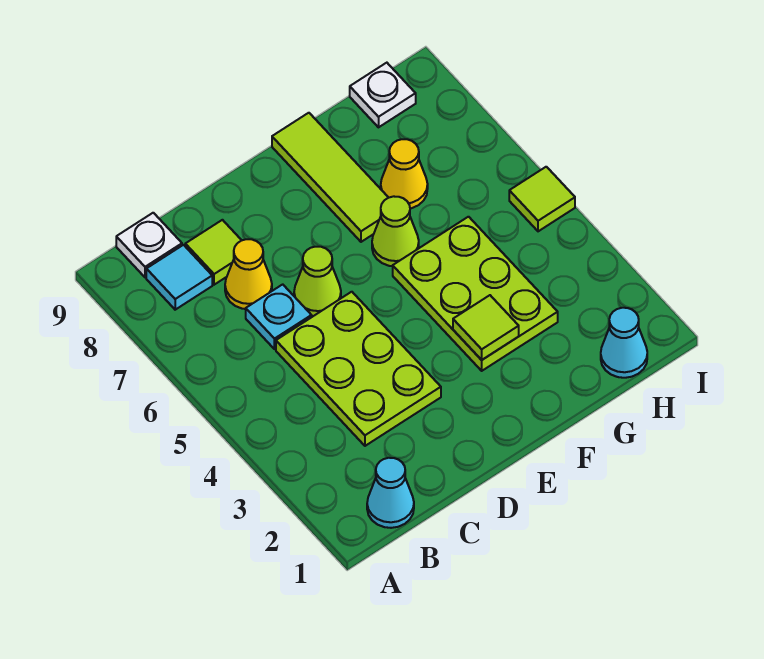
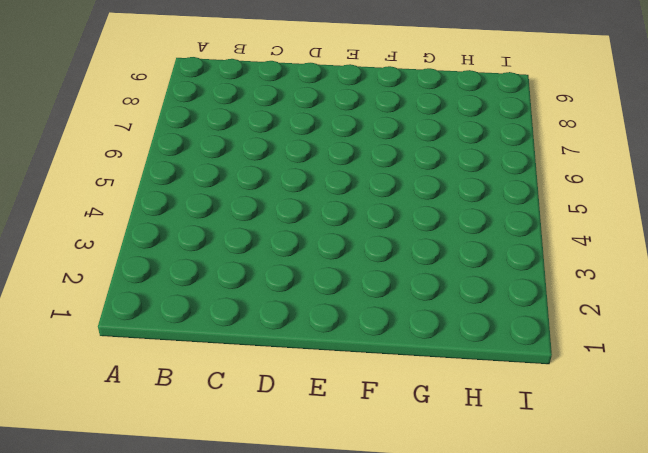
none -> cyan 1x1 cone [367,458,414,528]
none -> cyan 1x1 tile [146,245,212,310]
none -> white 1x1 plate [116,213,182,277]

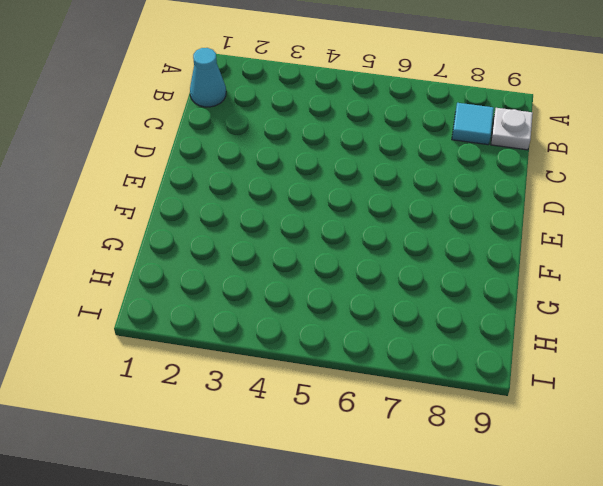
none -> lime 2x3 plate [276,292,441,446]
none -> cyan 1x1 plate [246,284,312,349]
none -> yellow 1x1 cone [225,239,272,309]

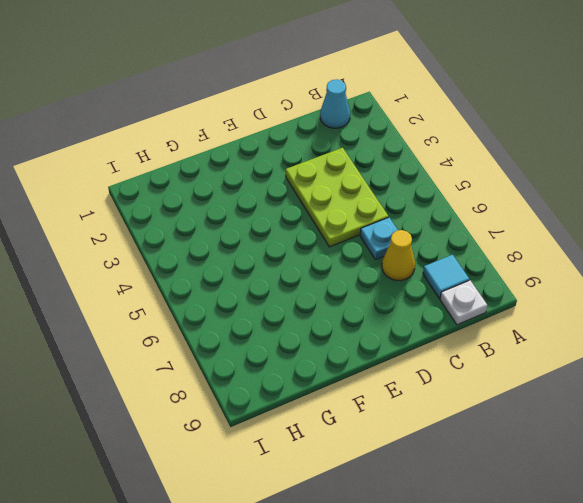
none -> lime 1x1 tile [185,220,242,285]
none -> lime 1x1 cone [294,247,341,316]
none -> lime 2x3 plate [393,217,558,371]

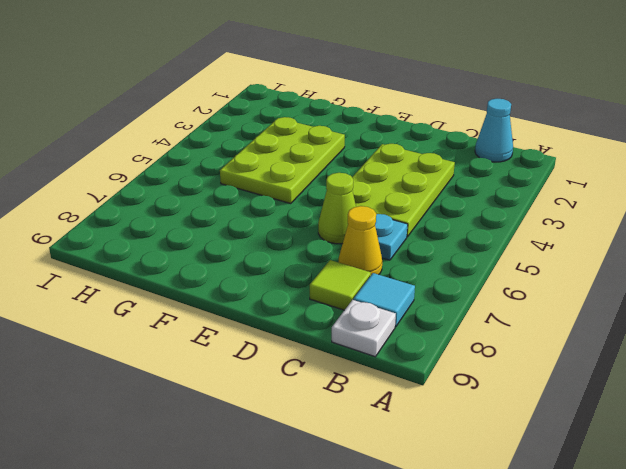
none -> lime 1x1 cone [372,196,419,266]
none -> lime 1x3 tile [272,113,389,242]
none -> yellow 1x1 cone [381,139,428,208]

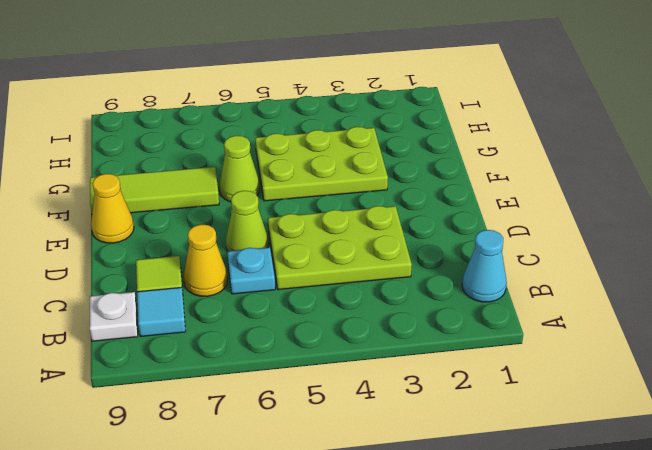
yellow 1x1 cone [91,174,134,243] -> yellow 1x1 cone moved to [381,139,428,208]
none -> cyan 1x1 cone [601,308,647,378]
none -> white 1x1 plate [350,63,416,127]
none -> lime 1x1 tile [509,167,575,231]

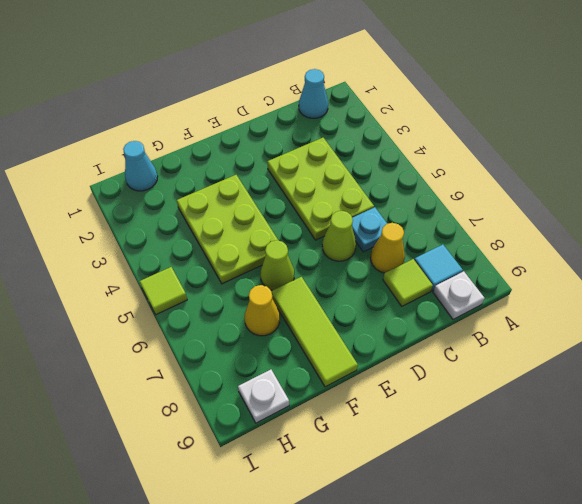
none -> lime 1x1 tile [453,295,519,360]

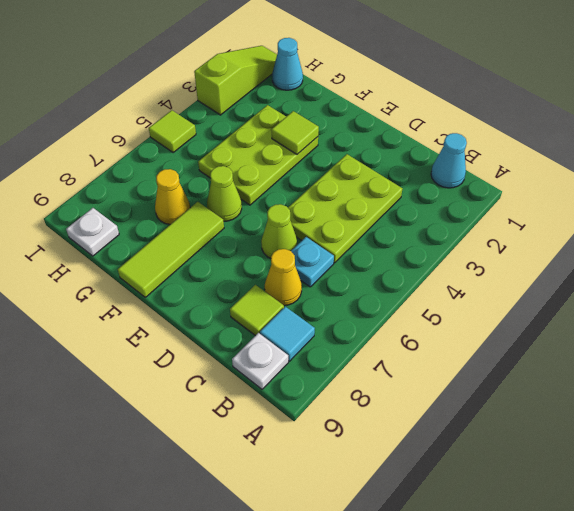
lime 1x3 slope [194,46,277,115] -> none

